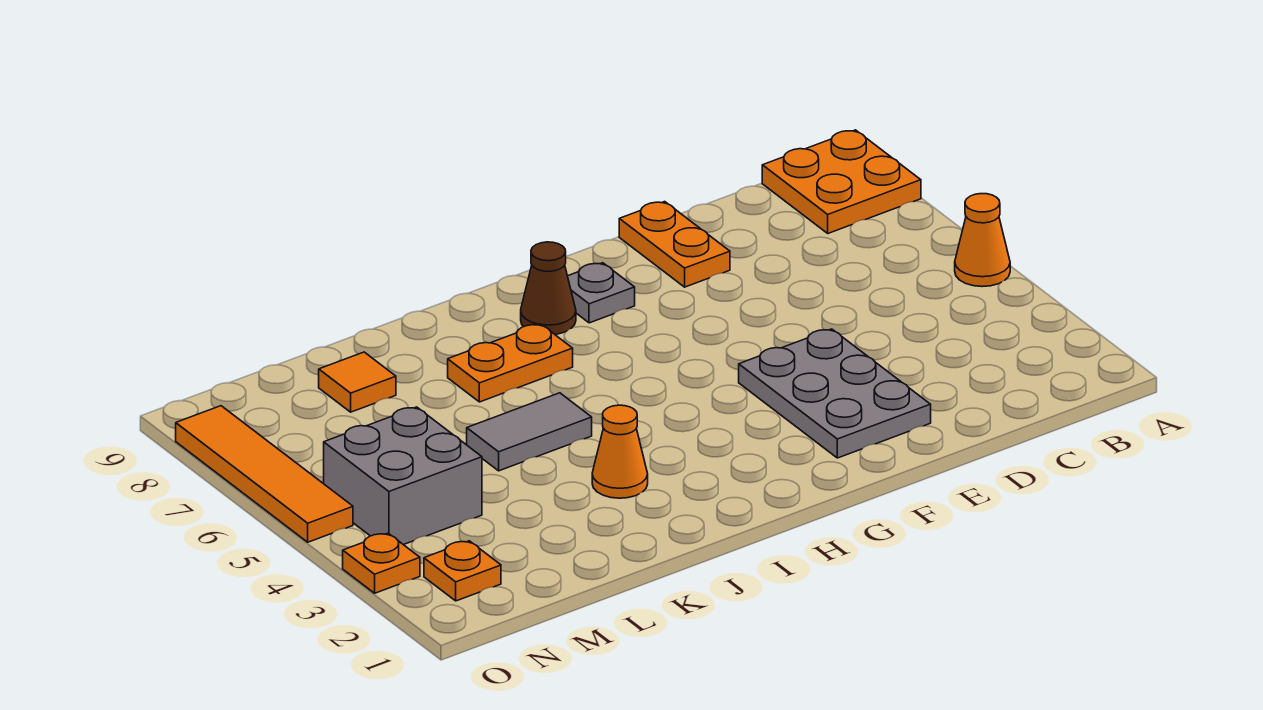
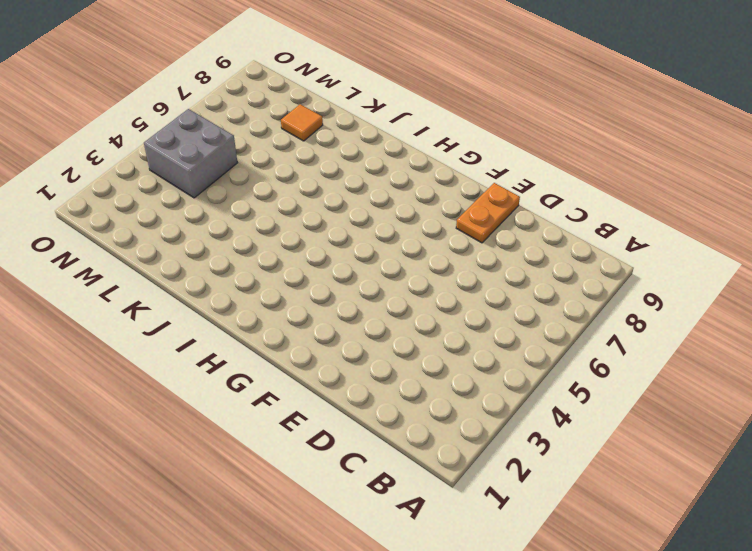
none -> orange 1x1 cone [955,194,1010,287]
none -> orange 2x2 plate [762,130,921,233]
none -> grey 2x3 plate [739,329,931,458]

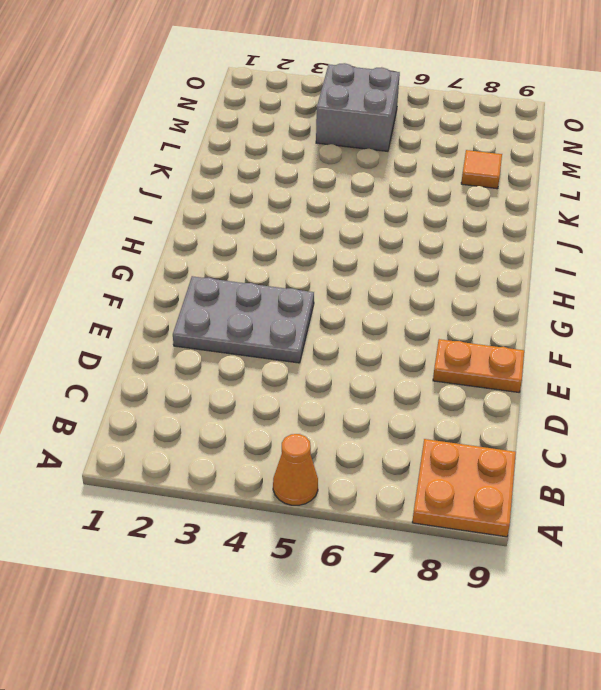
none -> grey 1x1 plate [568,263,635,323]
none -> brown 1x1 cone [521,242,576,335]
none -> orange 1x2 plate [448,324,573,402]

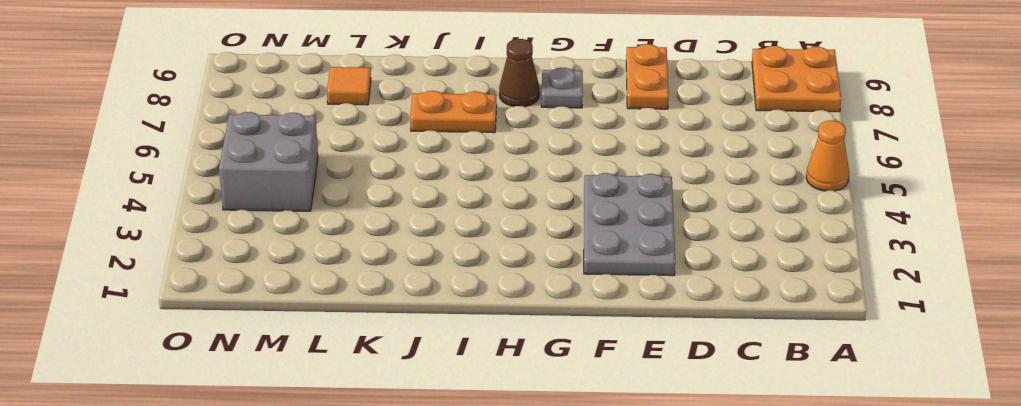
none -> orange 1x1 cone [592,405,648,498]
none -> grey 1x2 tile [467,393,592,471]
none -> orange 1x1 plate [424,541,501,601]

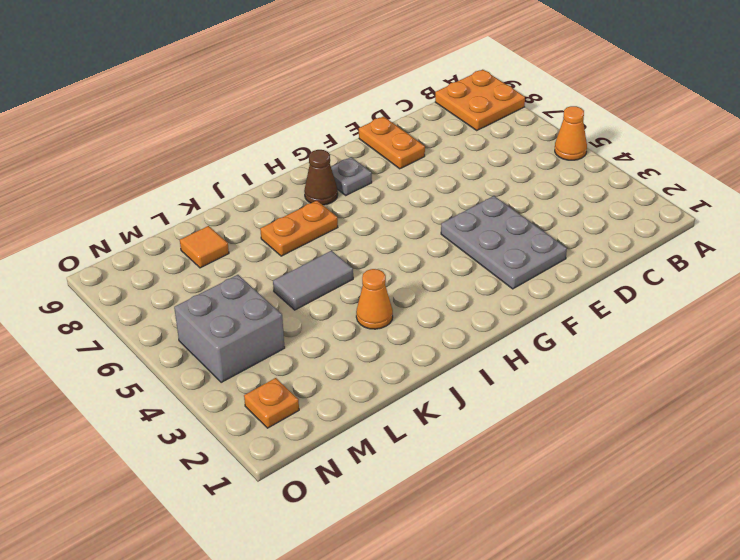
none -> orange 1x1 plate [343,533,420,593]
none -> orange 1x4 tile [176,406,353,542]

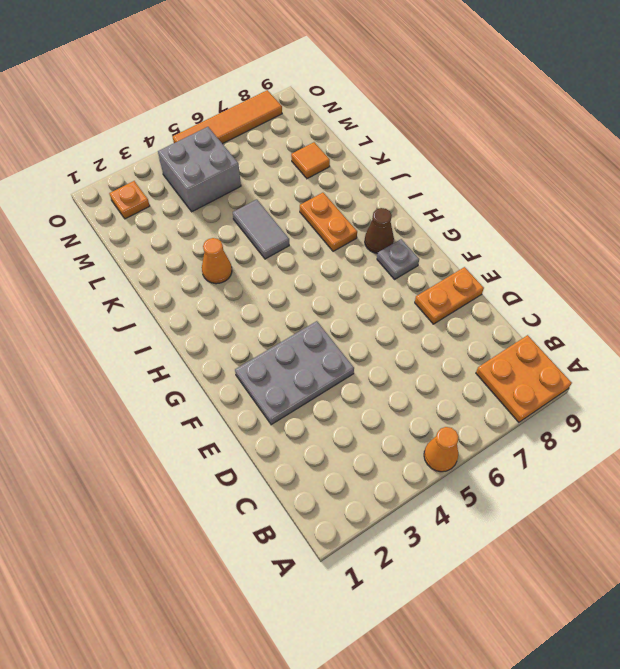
none -> orange 1x1 plate [343,533,420,593]

